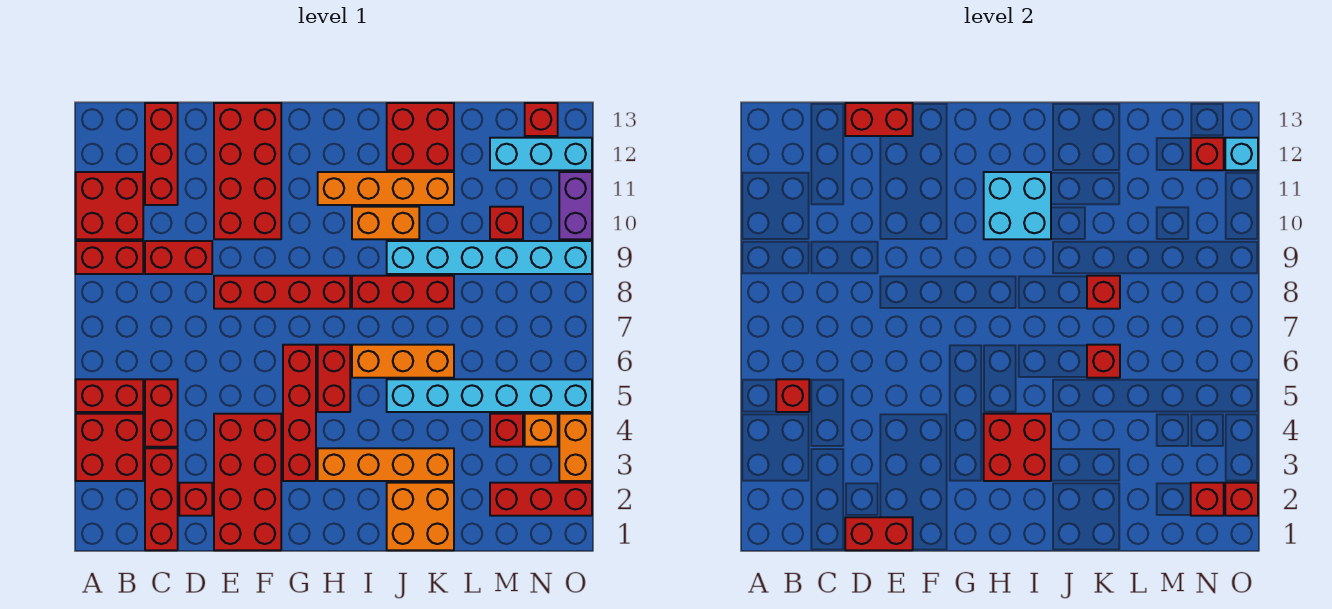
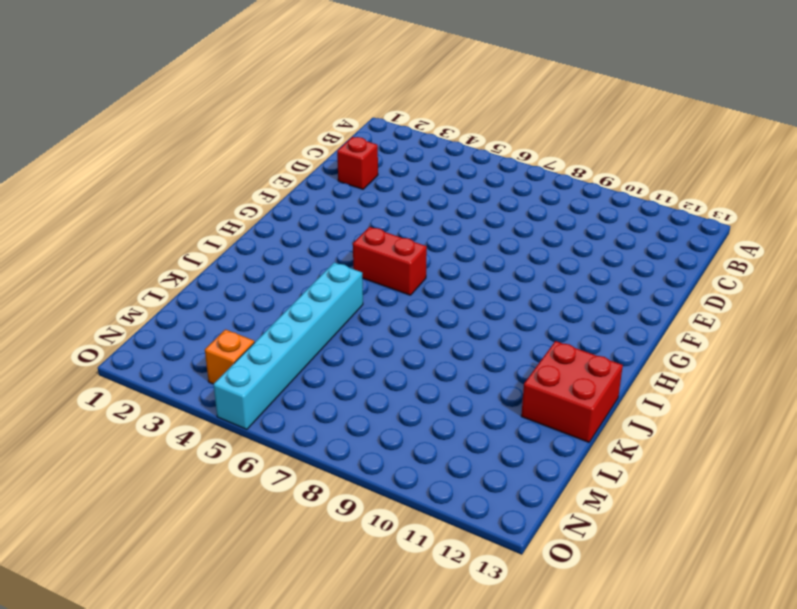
none -> red 2x2 brick [76,414,143,481]
none -> red 1x2 brick [76,379,143,412]
none -> red 1x2 brick [76,241,143,274]
none -> red 2x2 brick [76,172,143,239]

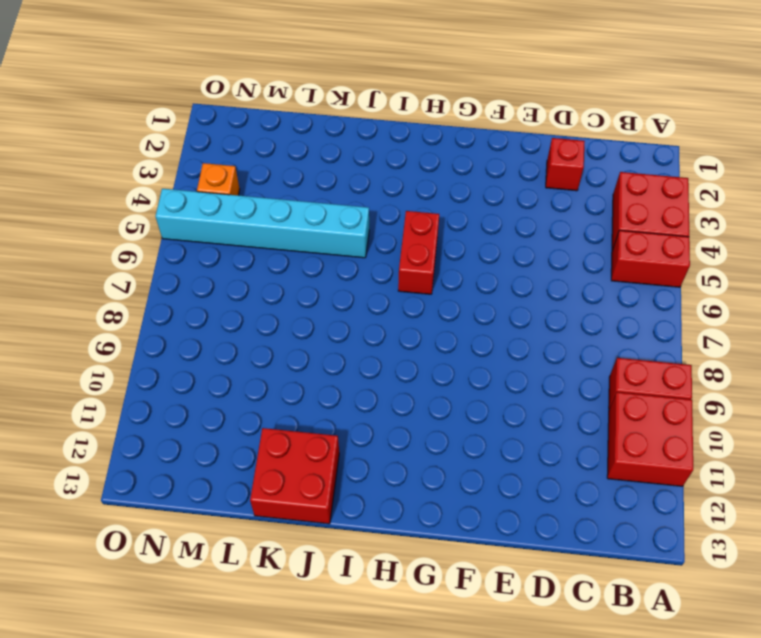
none -> red 1x3 brick [145,448,178,550]
none -> red 1x2 brick [145,379,178,447]
none -> red 1x2 brick [145,241,212,274]
none -> red 1x3 brick [145,103,178,205]

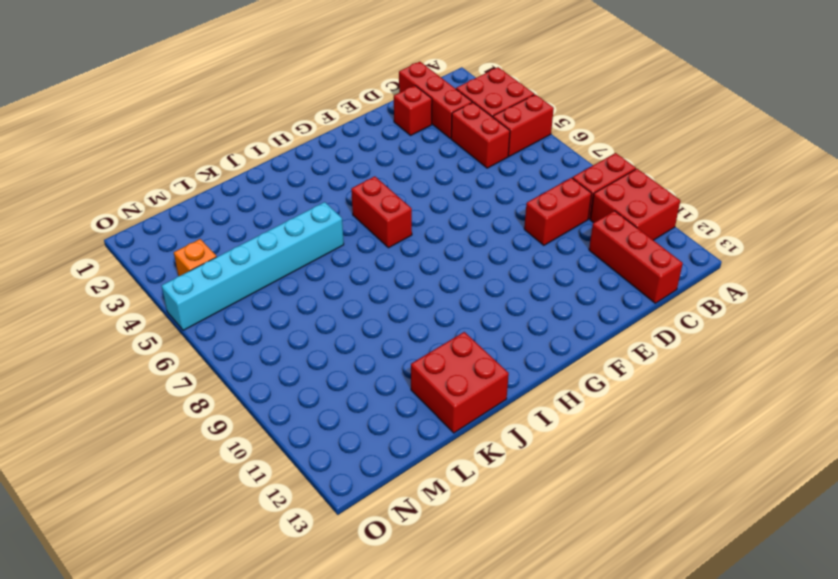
none -> red 2x4 brick [214,414,281,550]
none -> red 1x4 brick [214,276,350,309]
none -> red 2x4 brick [214,103,281,239]
none -> red 1x4 brick [283,345,316,481]

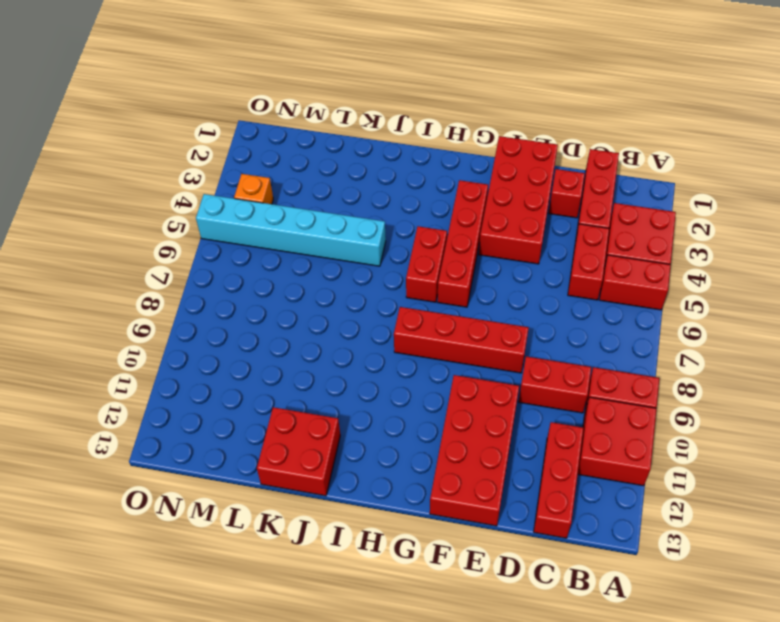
none -> orange 1x4 brick [318,448,454,481]
none -> orange 1x4 brick [318,172,454,205]
none -> orange 1x3 brick [352,345,454,378]
none -> red 1x3 brick [352,276,454,309]

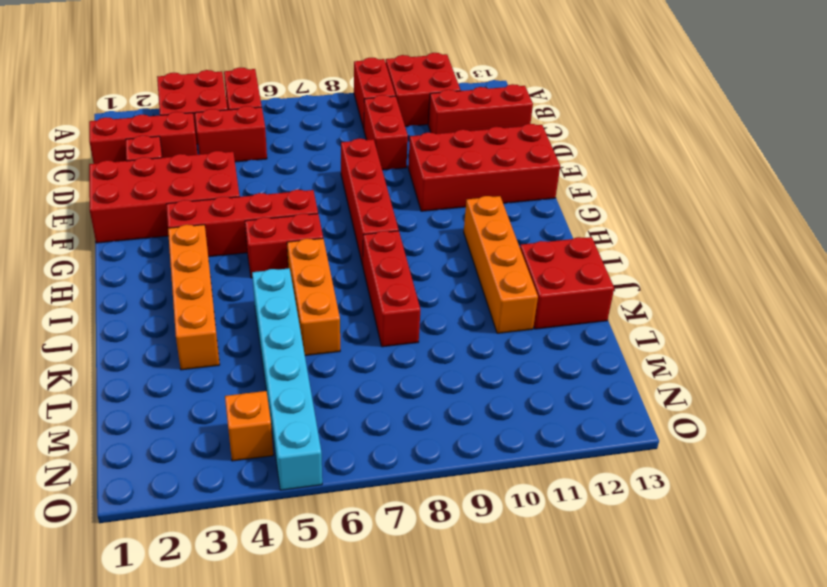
none -> orange 1x2 brick [352,207,419,239]
none -> orange 2x2 brick [387,483,454,550]
none -> cyan 1x6 brick [387,241,592,274]
none -> red 1x3 brick [490,483,592,516]

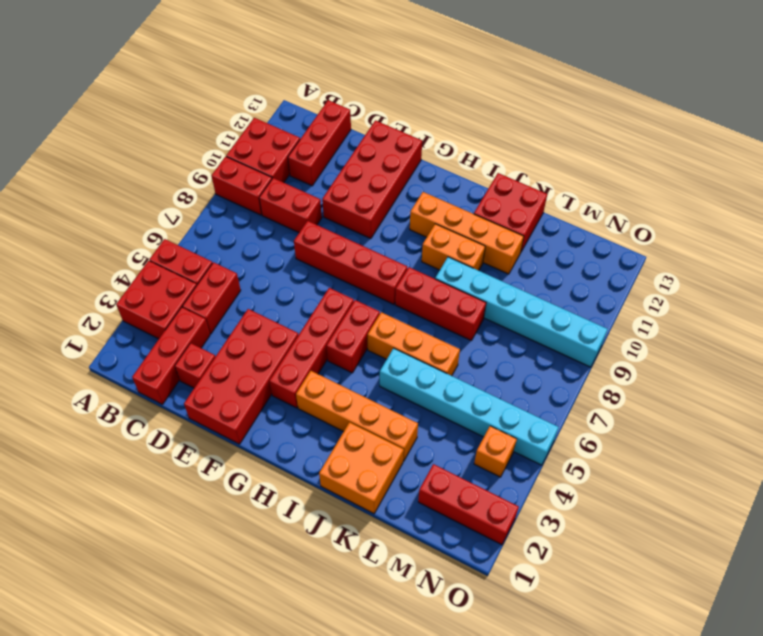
none -> red 1x1 brick [490,414,523,447]
none -> red 1x1 brick [490,207,523,239]
none -> cyan 1x3 brick [490,138,592,170]
none -> red 1x1 brick [525,103,558,136]

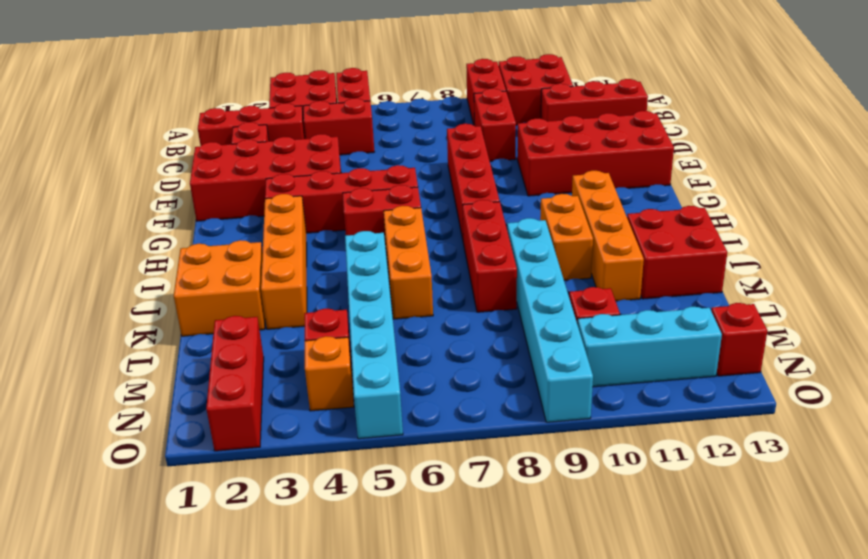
cyan 1x3 brick [577,307,722,387] -> cyan 1x3 brick turned to [490,138,592,170]
none -> orange 1x2 brick [559,414,592,481]
none -> purple 1x2 brick [559,172,592,239]
none -> red 1x1 brick [776,379,809,412]
none -> red 1x2 brick [845,517,913,550]

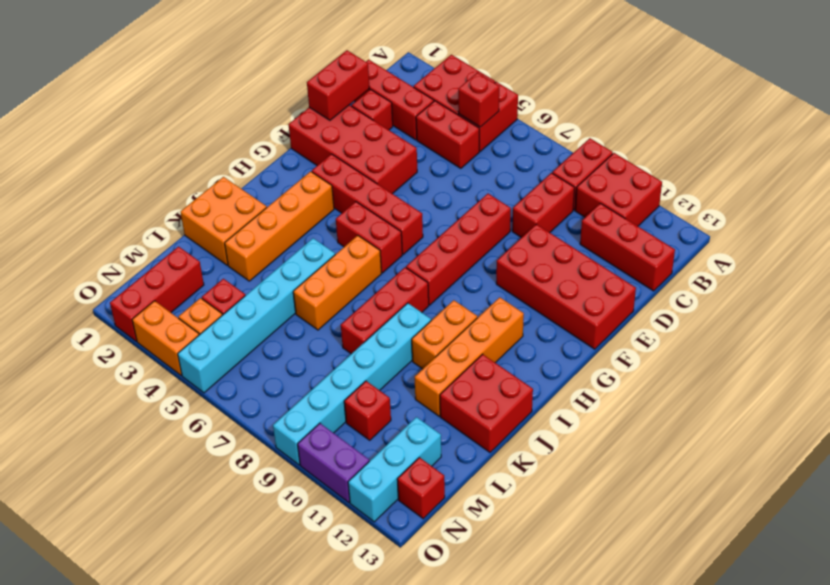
none -> red 1x2 brick [845,103,913,136]
none -> red 2x2 brick [984,414,1051,481]
none -> cyan 2x2 brick [984,172,1051,239]
none -> red 1x1 brick [1087,345,1120,378]

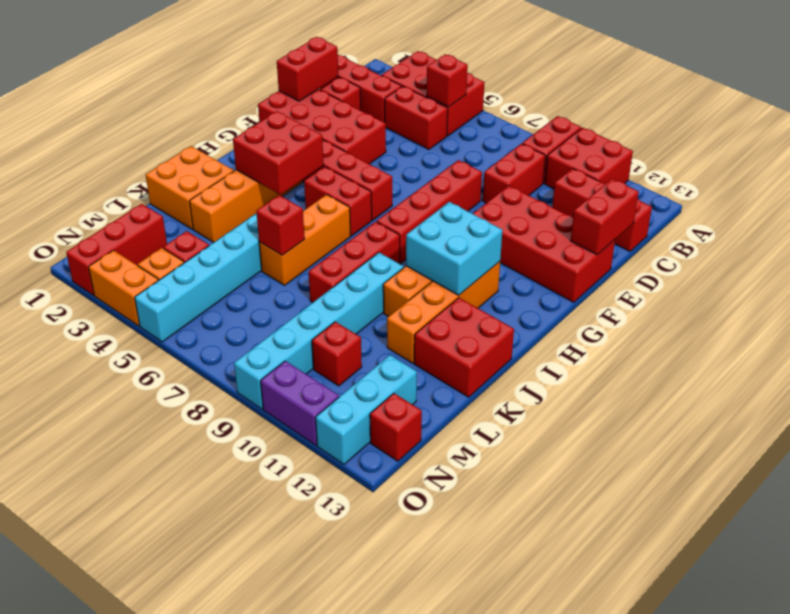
none -> red 1x1 brick [1087,276,1120,309]
none -> red 1x1 brick [1191,483,1224,516]
none -> red 1x1 brick [1191,138,1224,170]
none -> red 1x1 brick [1225,483,1258,516]

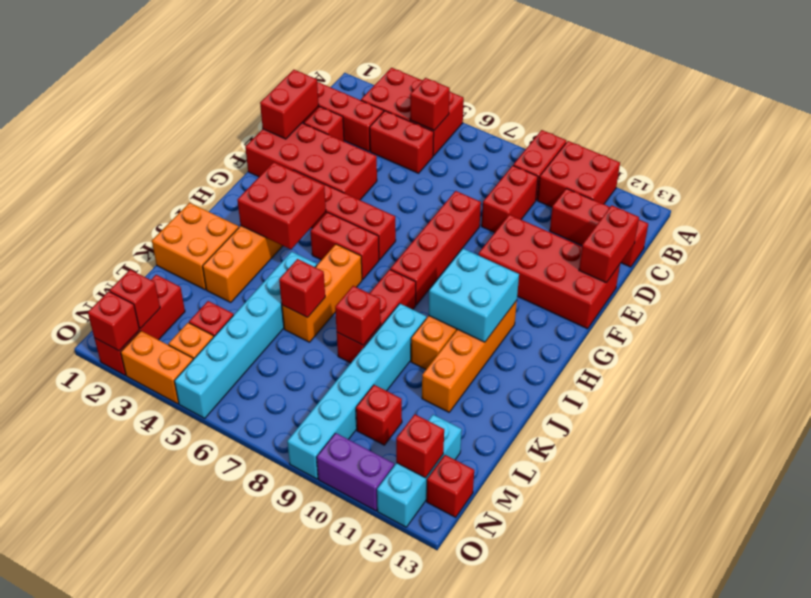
none -> red 2x2 brick [387,103,454,170]
none -> cyan 1x1 brick [1225,138,1258,170]

